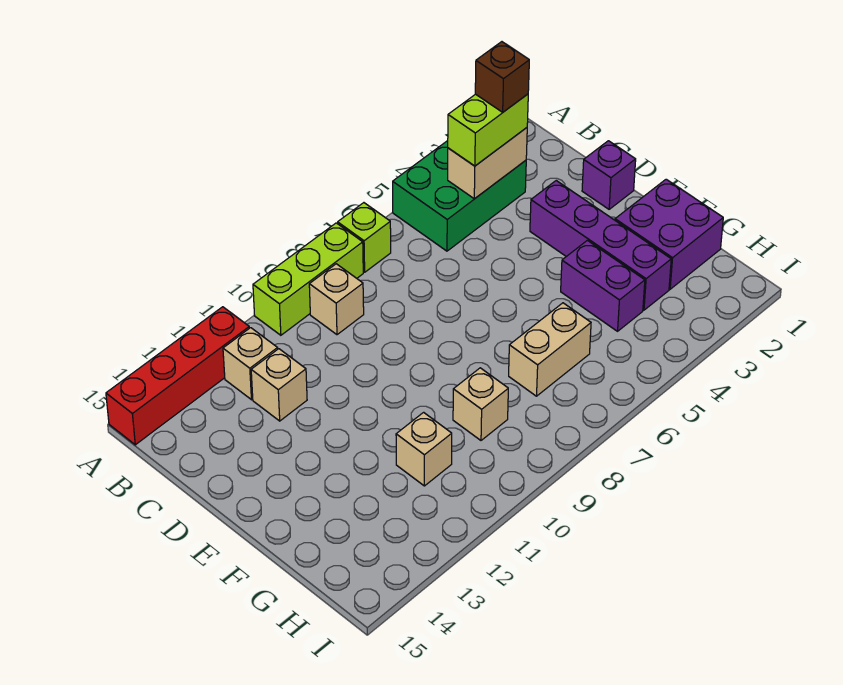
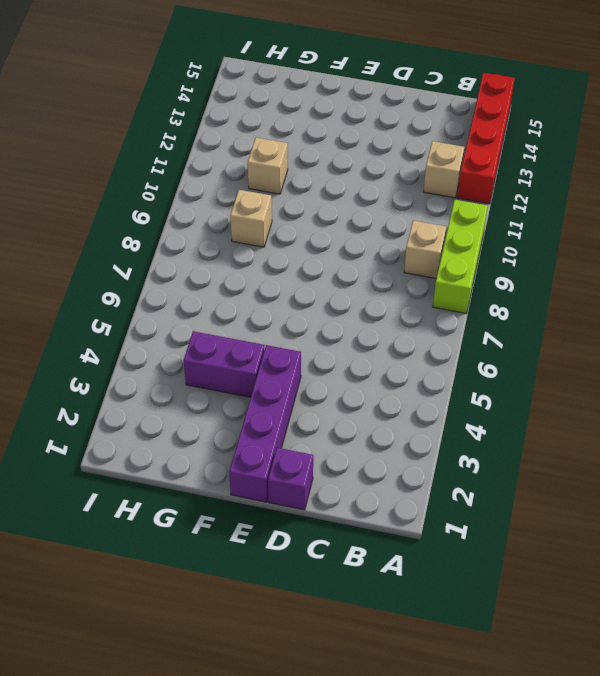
purple 1x4 brick [229,345,301,502] -> purple 1x4 brick turned to [530,181,671,310]
none -> green 2x3 brick [393,141,526,251]
none -> lime 1x1 brick [338,203,391,272]
none -> tan 1x1 brick [251,349,307,421]

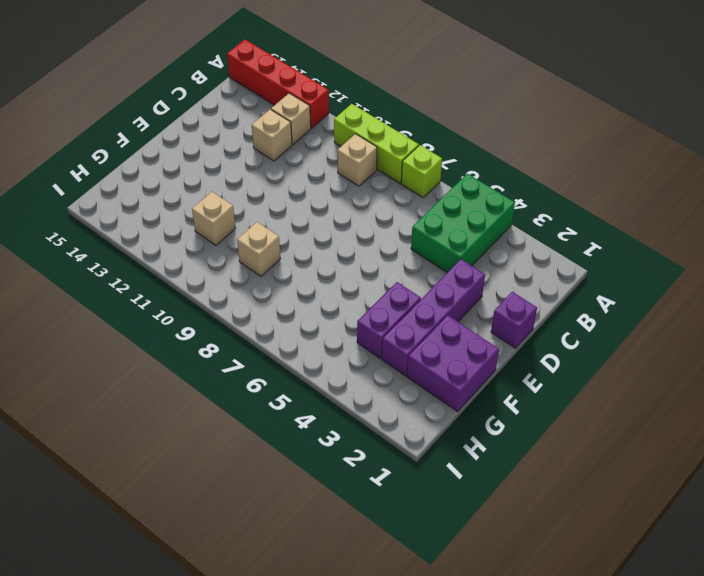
green 2x3 brick [411,174,515,273] -> green 2x3 brick turned to [393,141,526,251]
none -> tan 1x2 brick [509,303,591,396]
none -> tan 1x2 brick [448,128,527,199]
none -> lime 1x2 brick [448,94,528,166]

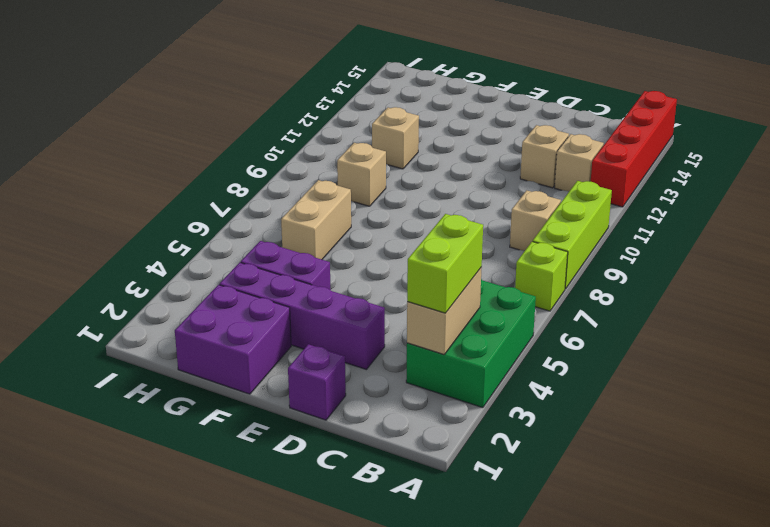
none -> brown 1x1 brick [475,42,529,112]

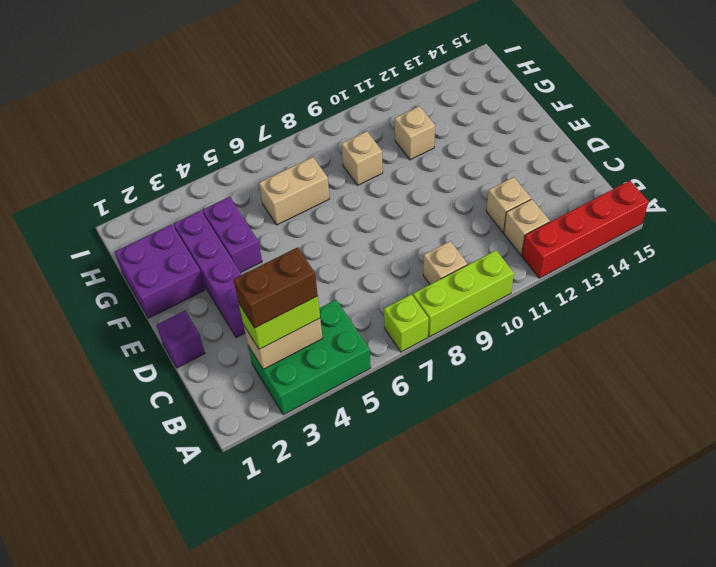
brown 1x2 brick [233,247,318,328] -> brown 1x1 brick [475,42,529,112]

